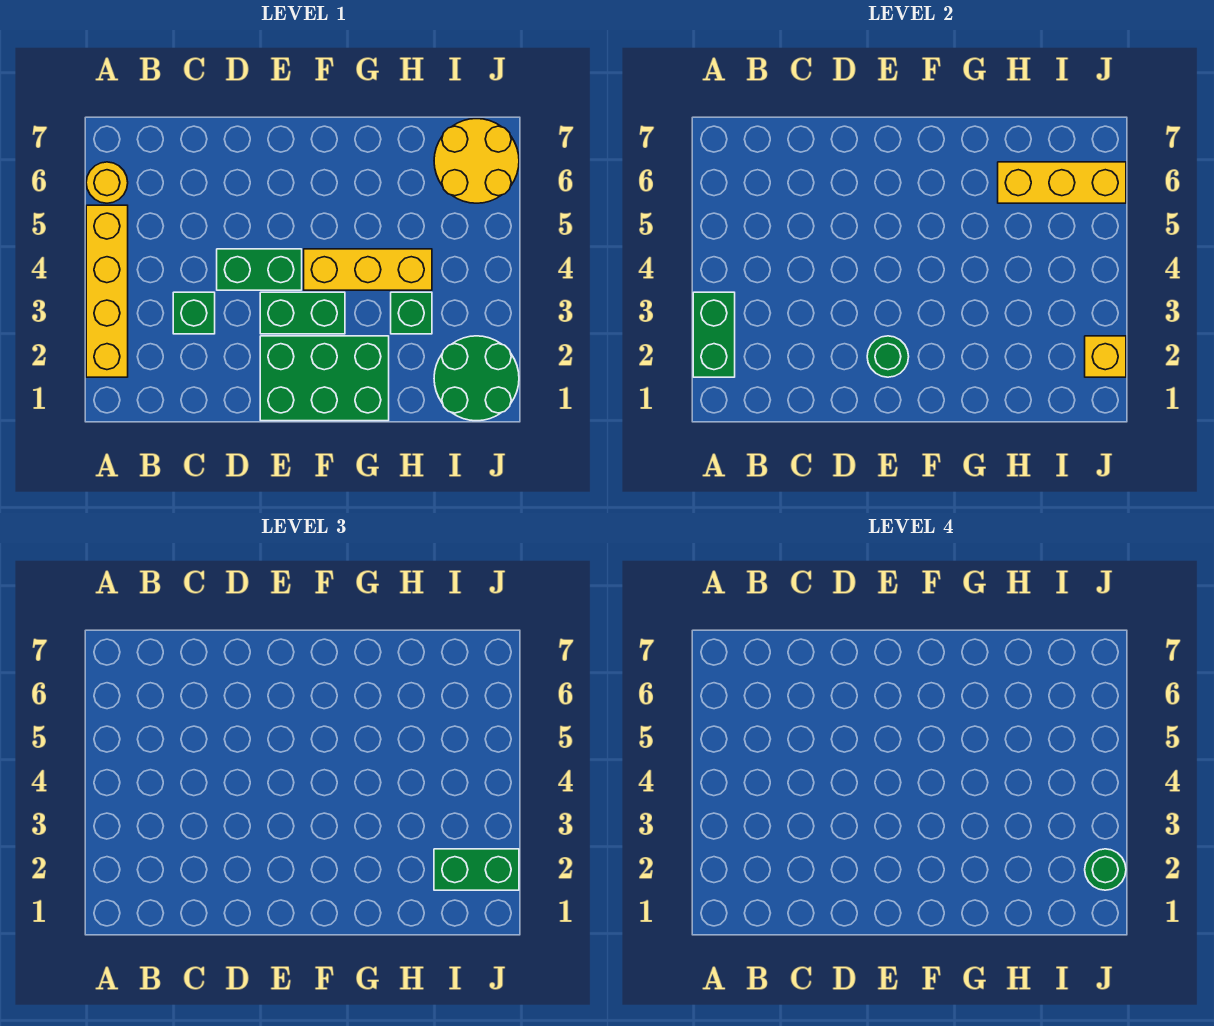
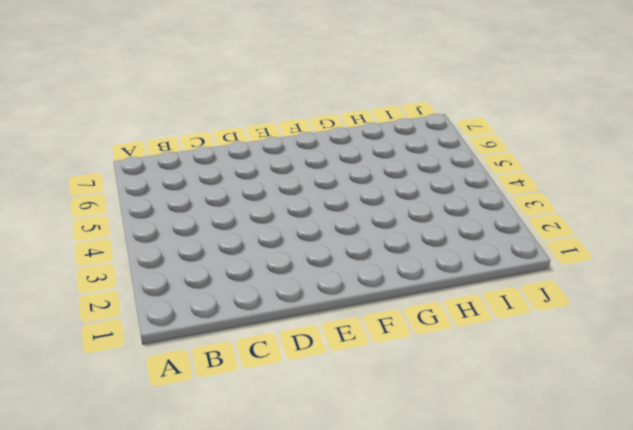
none -> yellow 1x4 brick [86,205,128,377]
none -> yellow 1x1 round brick [86,162,128,203]
none -> green 1x1 brick [173,292,215,334]

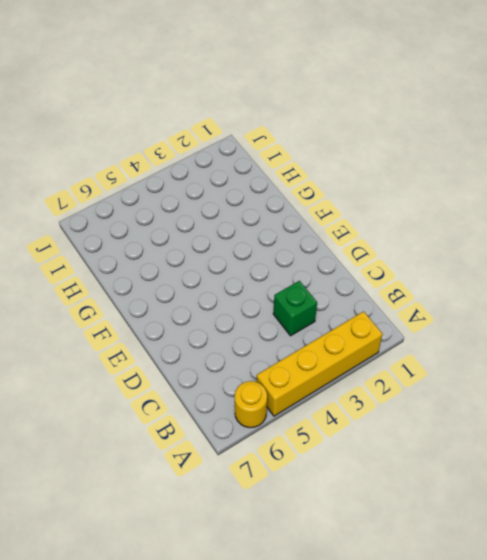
none -> green 1x2 brick [217,249,302,290]
none -> green 2x3 brick [260,336,389,421]
none -> green 1x2 brick [260,292,345,334]

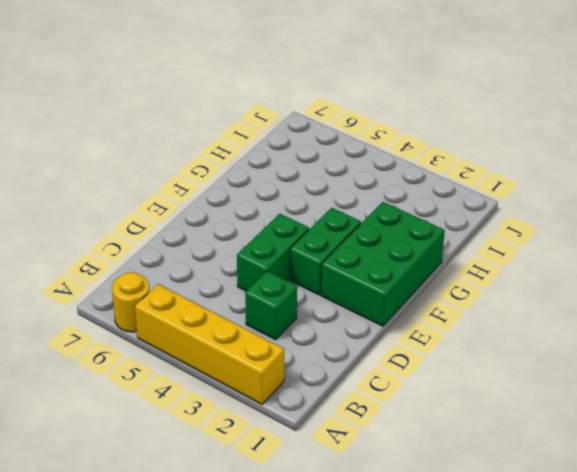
none -> yellow 1x3 brick [304,249,432,290]
none -> green 1x1 brick [391,292,432,334]
none -> green 2x2 round brick [434,336,519,421]

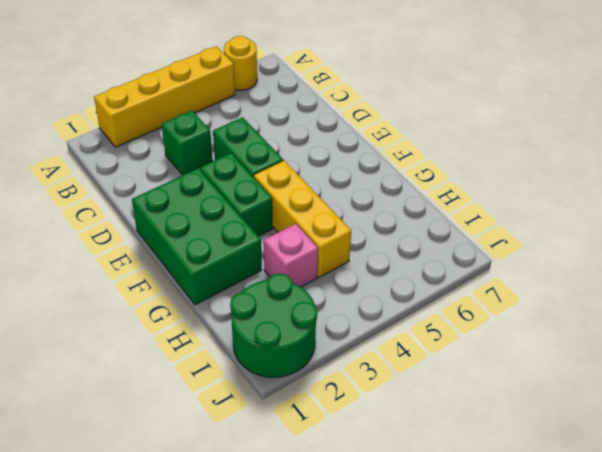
pink 1x1 brick [264,224,318,287] -> green 1x1 brick [391,292,432,334]
none -> yellow 2x2 round brick [434,119,519,203]
none -> green 1x2 brick [693,292,735,377]
none -> green 1x1 round brick [867,336,909,377]

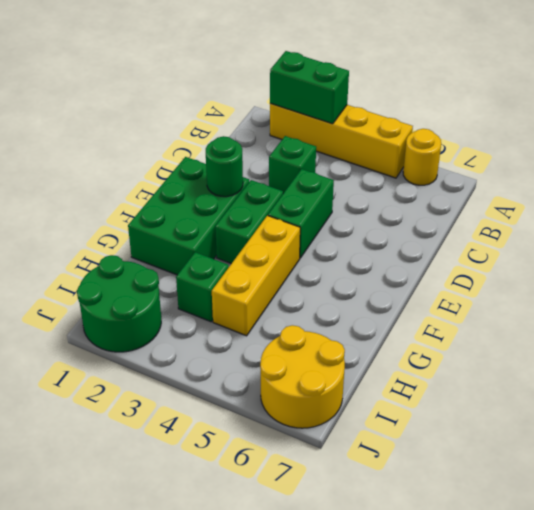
none -> yellow 1x3 brick [998,162,1126,203]
none -> yellow 1x1 brick [1085,336,1126,377]
none -> green 1x2 brick [434,849,519,890]

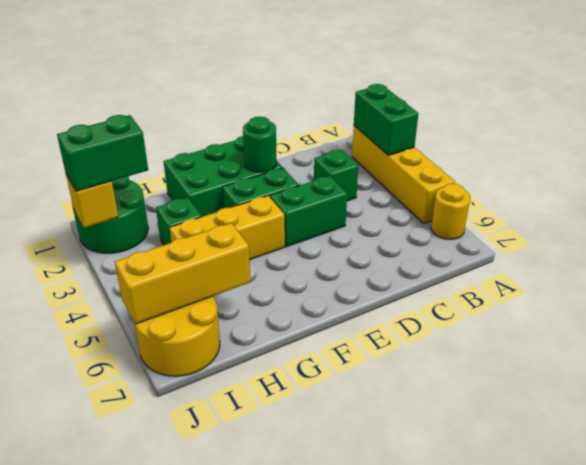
none -> green 1x1 round brick [1085,849,1126,890]

